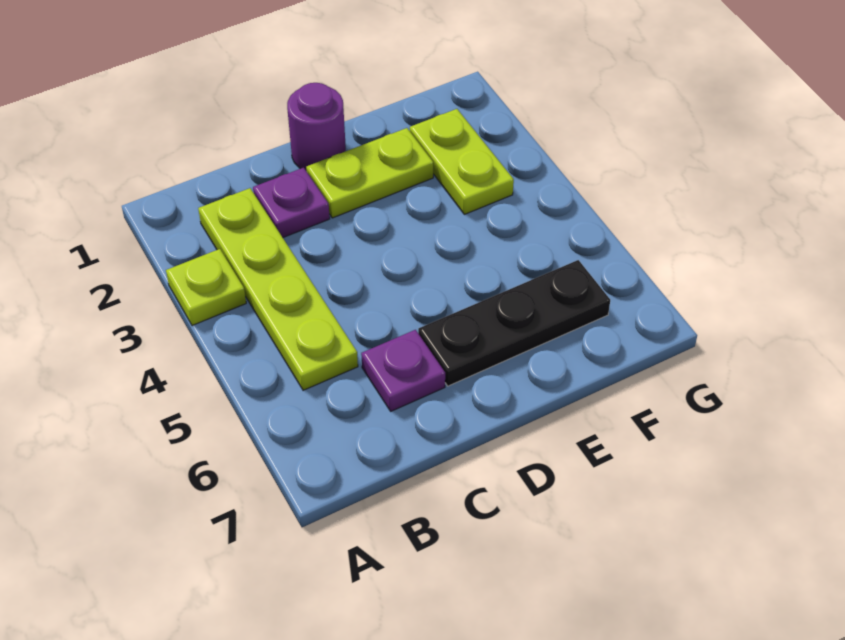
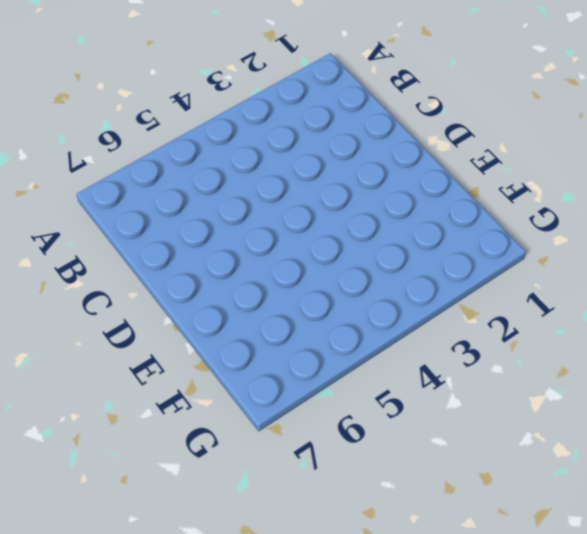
none -> lime 1x1 plate [166,249,246,326]
none -> lime 1x4 plate [198,188,358,390]

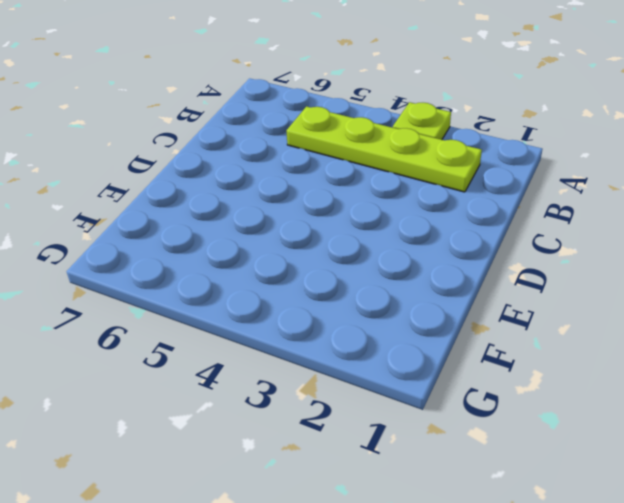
none -> purple 1x1 plate [253,168,330,238]
none -> purple 1x1 plate [361,330,445,411]

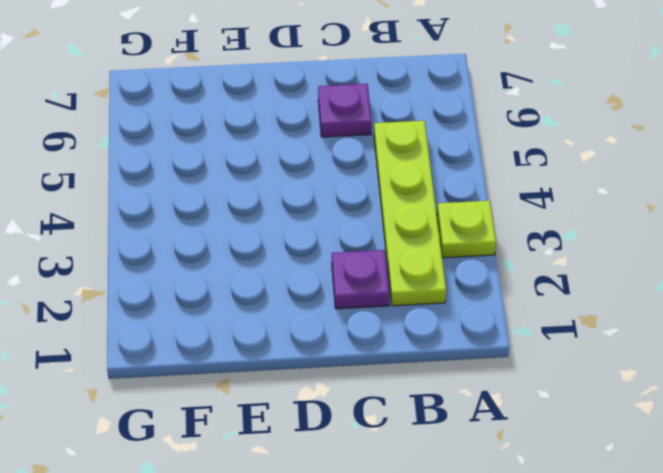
none -> purple 1x1 round brick [287,83,346,171]
none -> lime 1x2 plate [306,128,433,218]

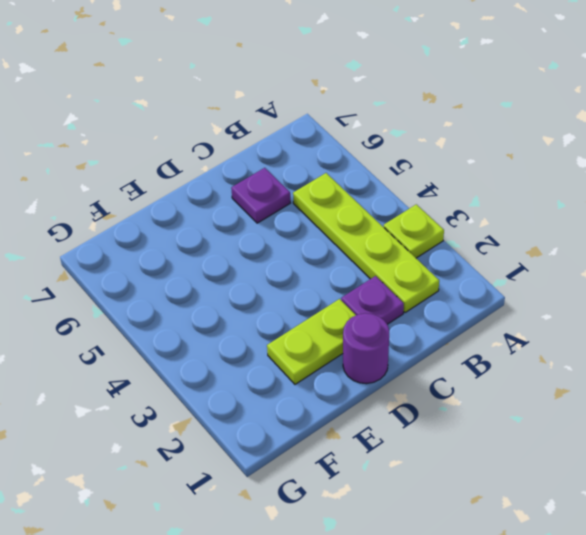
none -> black 1x3 plate [418,260,610,386]
none -> lime 1x2 plate [410,109,514,214]

